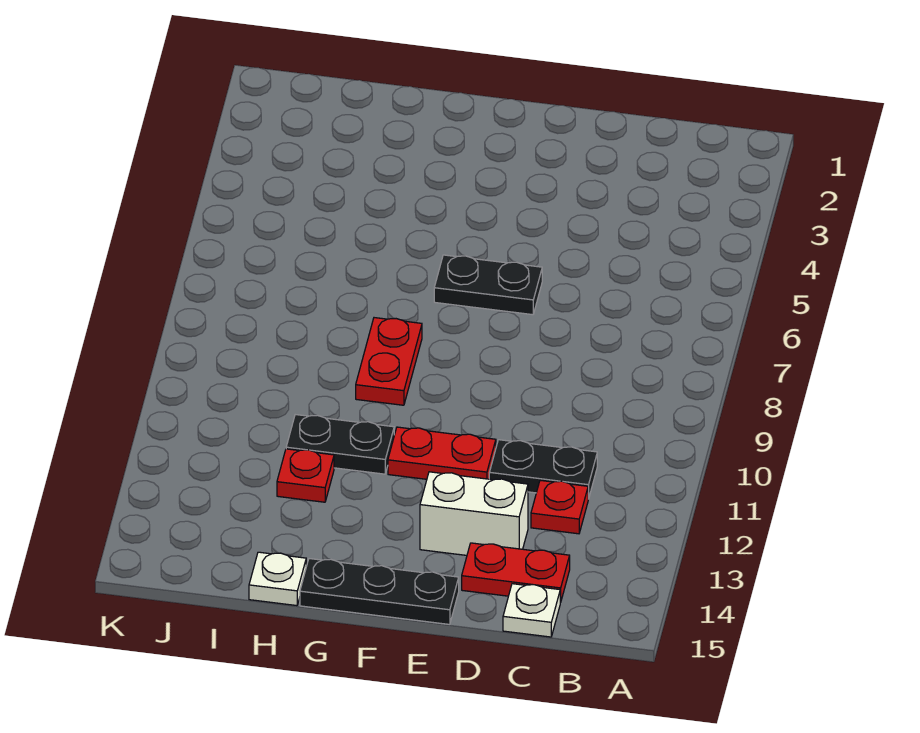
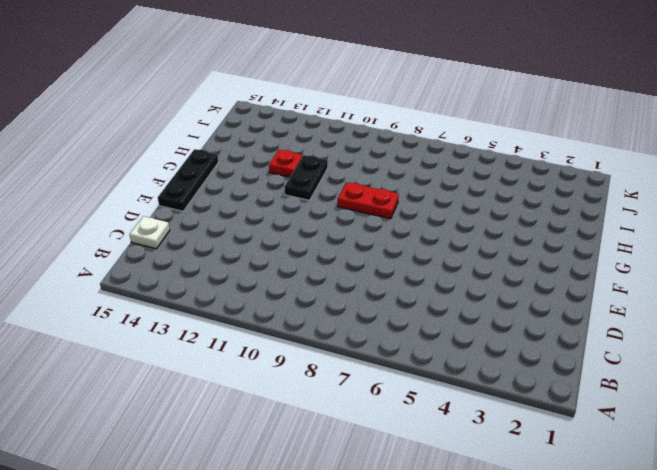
none -> black 1x2 plate [489,440,597,499]
none -> red 1x1 plate [531,480,588,534]
none -> red 1x2 plate [462,543,570,602]

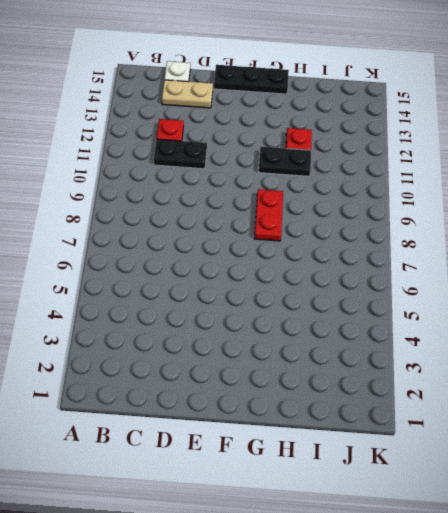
tan 1x2 plate [162,80,213,108] -> red 1x2 plate [462,543,570,602]
none -> white 1x2 brick [420,472,528,555]
none -> black 1x2 plate [434,255,542,315]
none -> red 1x2 plate [388,427,496,479]

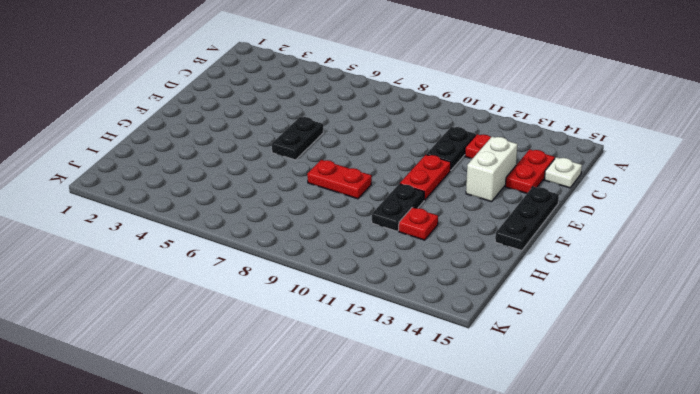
none -> white 1x1 plate [249,552,306,606]

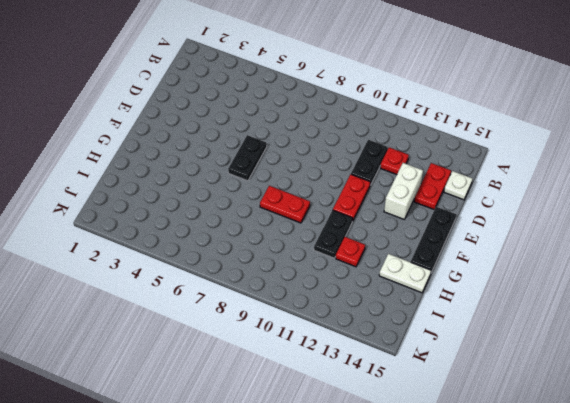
white 1x2 plate [379,254,431,293] -> white 1x1 plate [249,552,306,606]

